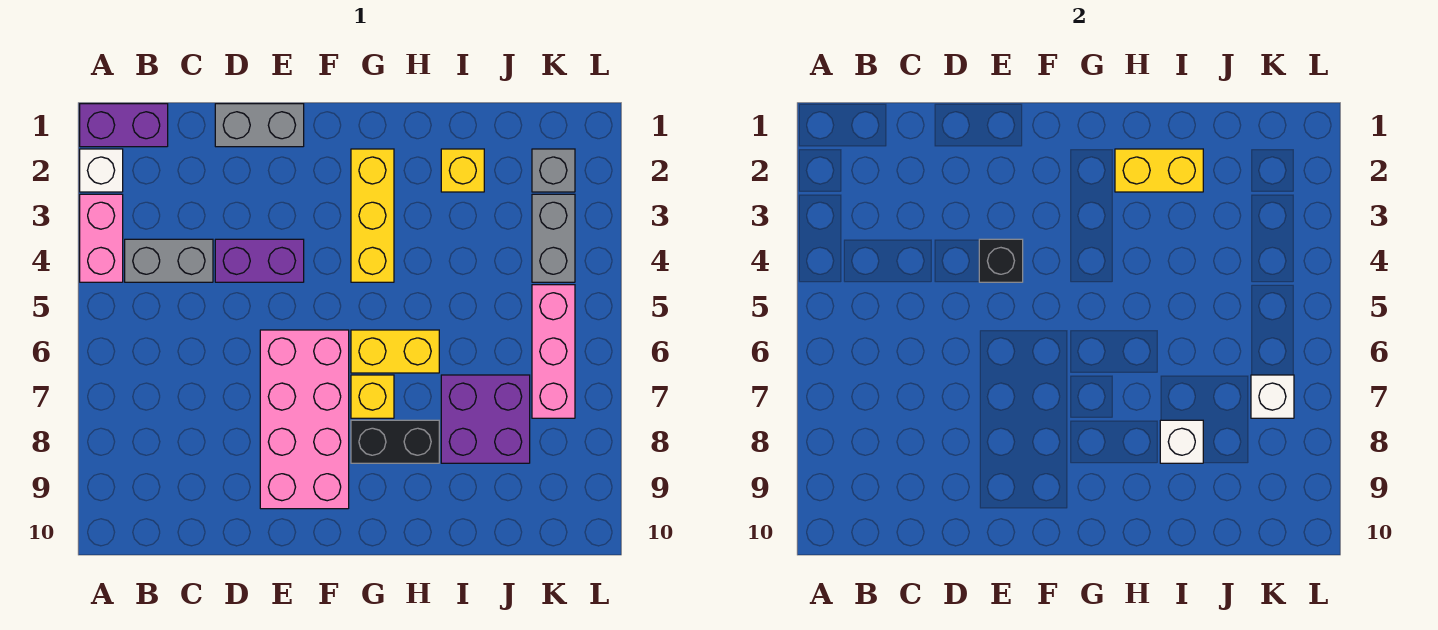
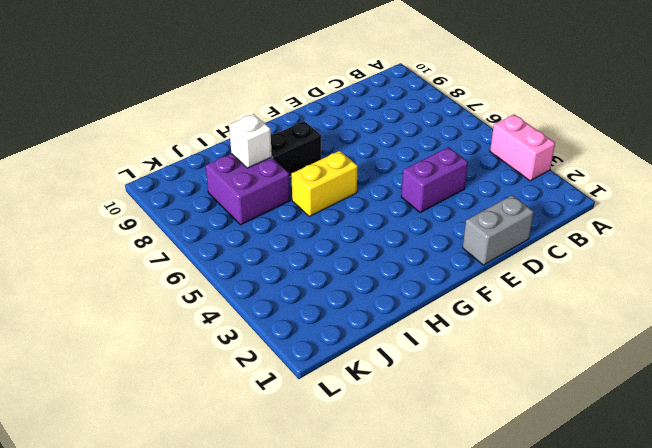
none -> purple 1x2 brick [80,104,168,147]
none -> white 1x1 brick [80,149,123,192]
none -> grey 1x2 brick [125,239,213,282]

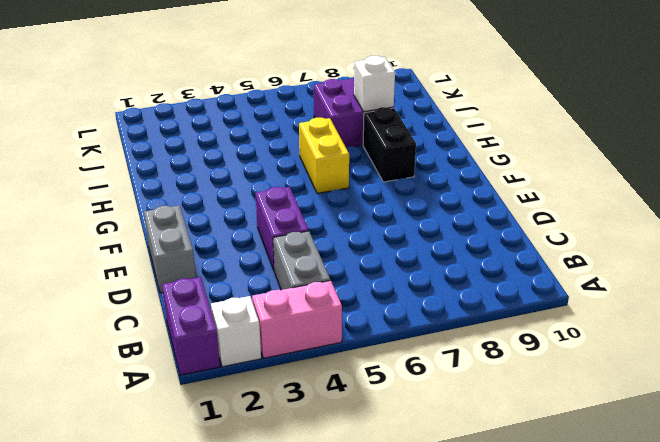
none -> pink 2x4 brick [260,330,349,509]
none -> yellow 1x3 brick [351,149,394,282]
none -> yellow 1x1 brick [351,375,394,418]

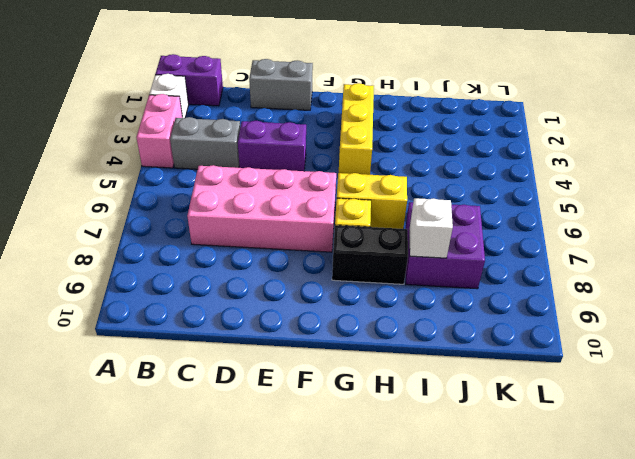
pink 2x4 brick [187,165,336,252] -> pink 2x4 brick turned to [260,330,349,509]
none -> yellow 1x1 brick [441,149,484,192]
none -> grey 1x1 brick [532,149,575,192]
none -> grey 1x2 brick [532,194,575,282]

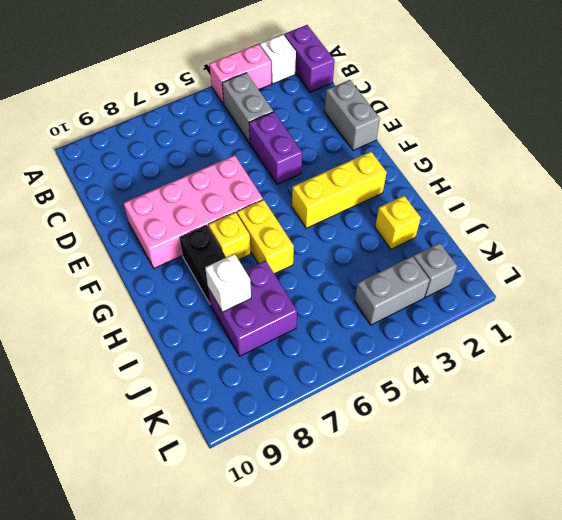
none -> pink 1x3 brick [532,285,575,418]
none -> black 1x1 brick [979,239,1023,282]
none -> yellow 1x2 brick [1115,149,1203,192]

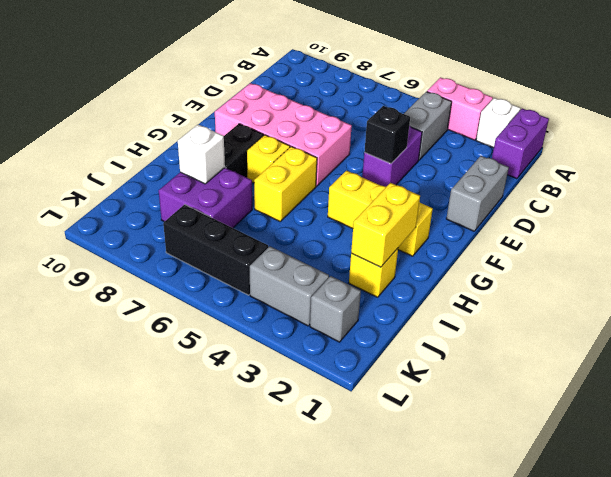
black 1x3 brick [163,205,268,295] -> pink 1x3 brick [532,285,575,418]
none -> white 1x1 brick [1251,375,1294,418]

